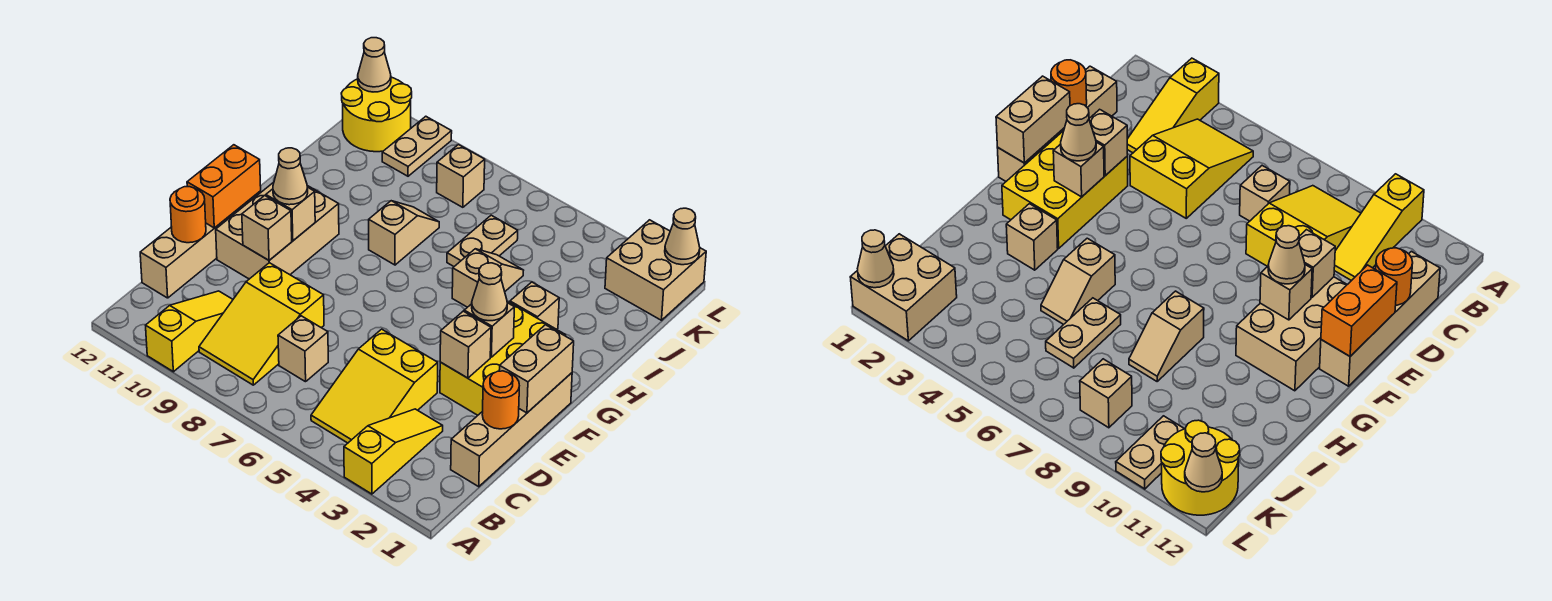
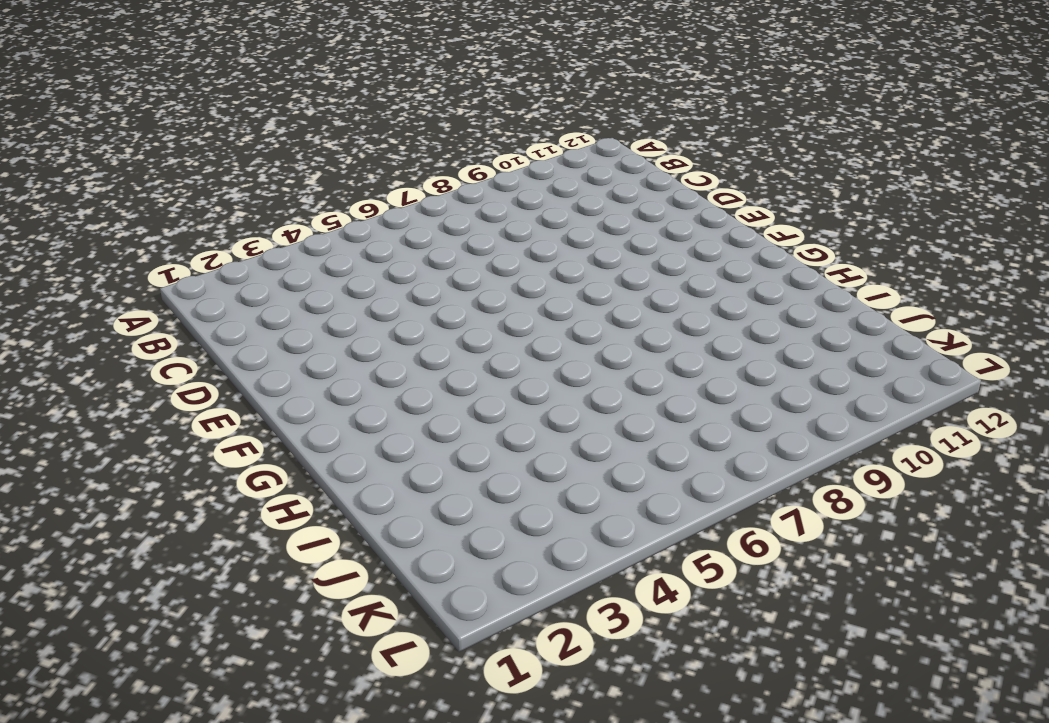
none -> yellow 1x3 slope [344,409,443,494]
none -> yellow 1x3 slope [146,291,233,372]
none -> yellow 2x3 slope [311,329,438,443]

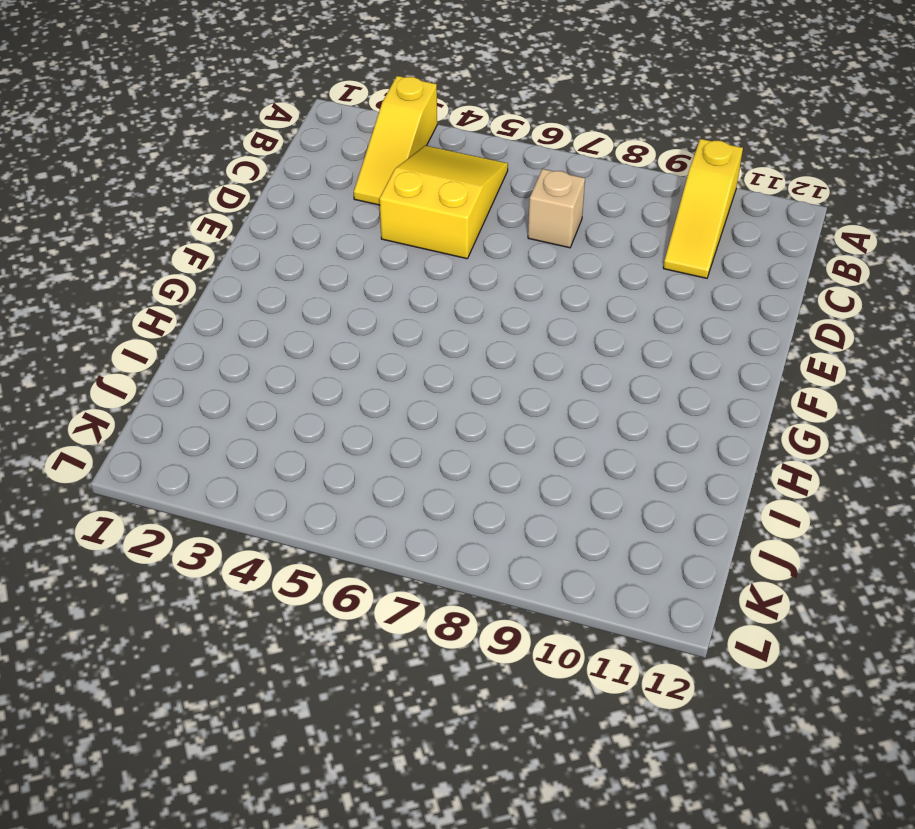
none -> yellow 2x3 slope [199,263,324,385]
none -> tan 1x4 brick [451,373,572,487]
none -> tan 1x4 brick [140,191,261,298]

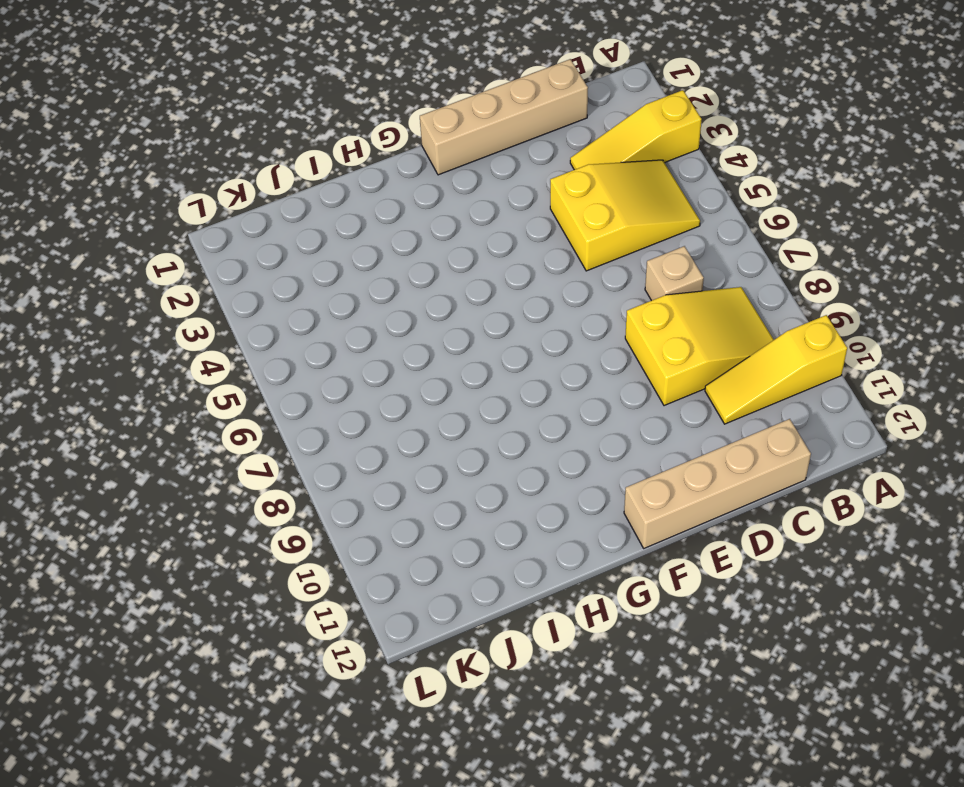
none -> yellow 2x3 brick [440,302,566,415]
none -> tan 2x3 brick [216,182,339,279]
none -> tan 1x1 brick [510,282,559,329]

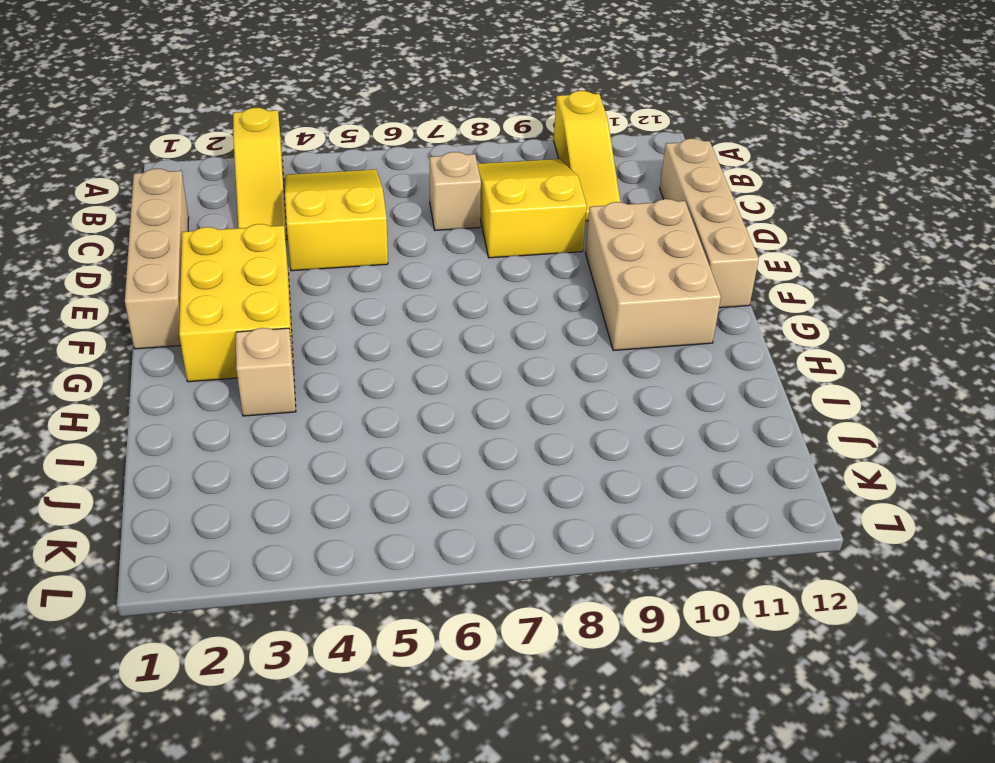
none -> tan 1x2 slope [452,249,524,307]
none -> tan 1x2 slope [369,201,439,265]
none -> tan 1x2 plate [447,215,518,266]

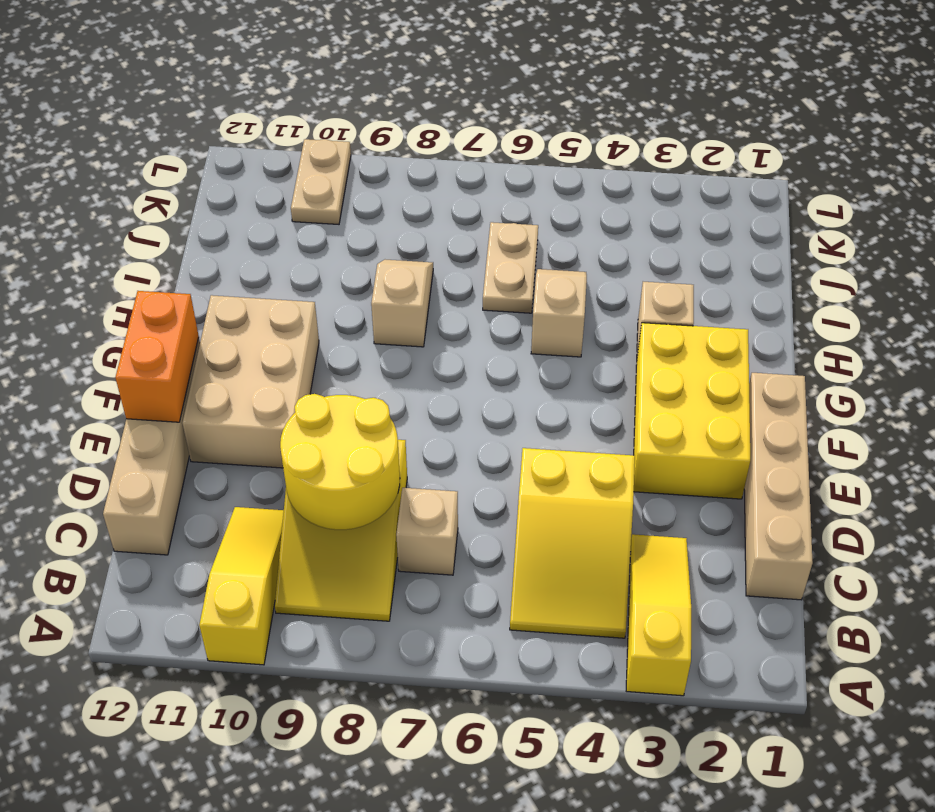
yellow 2x2 round brick [280,394,400,530] -> yellow 2x2 round brick moved to [341,77,412,152]
none -> tan 2x2 brick [605,220,706,320]
none -> tan 1x1 brick [437,145,485,207]
none -> orange 1x1 round brick [482,371,519,429]

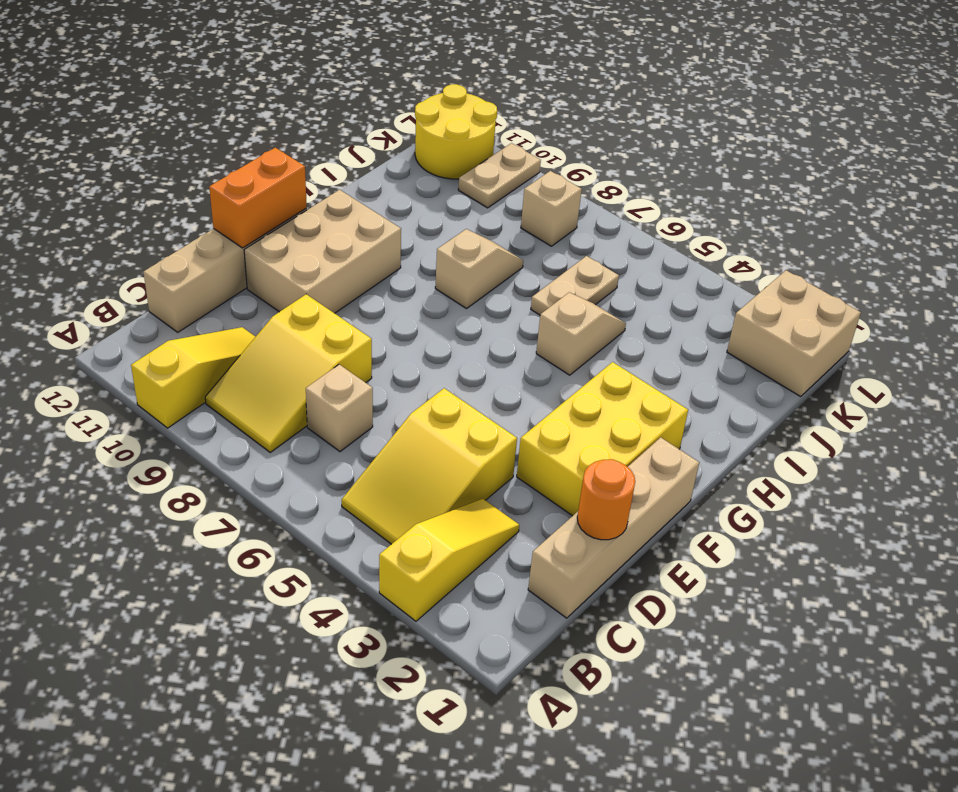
none -> tan 1x1 brick [510,282,559,329]
none -> orange 1x1 round brick [170,187,206,243]
none -> tan 1x2 brick [499,325,574,413]

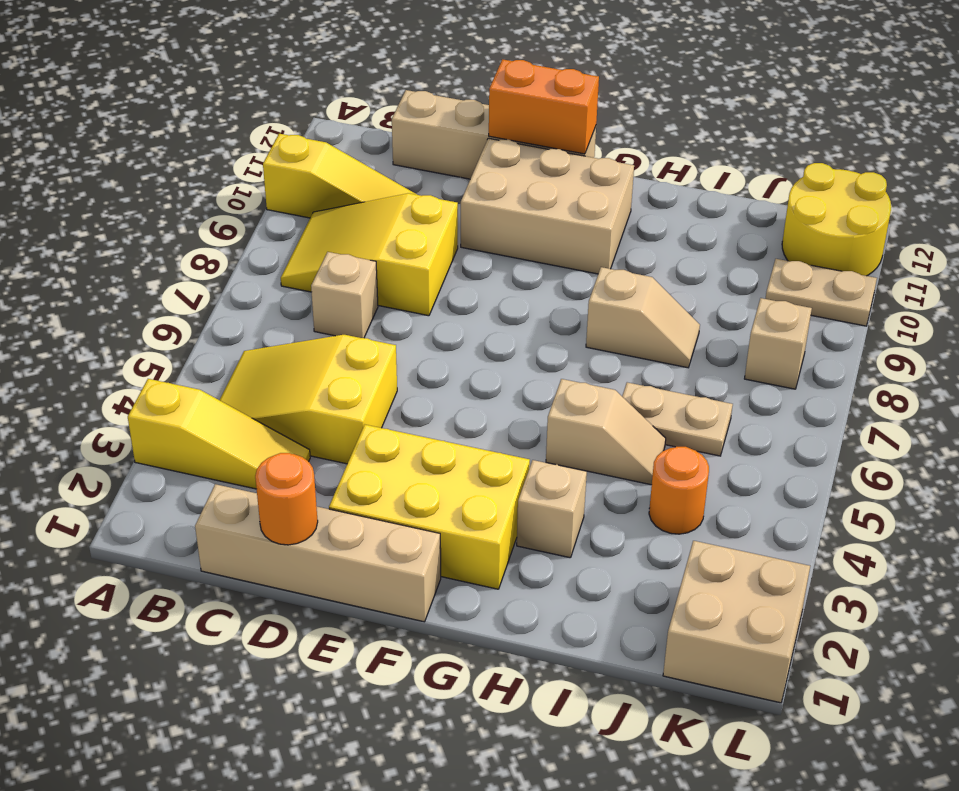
orange 1x1 round brick [649,447,709,534] -> orange 1x1 round brick moved to [170,187,206,243]
none -> tan 1x2 brick [499,325,574,413]
none -> tan 1x1 brick [440,311,491,378]
none -> tan 1x1 brick [242,196,292,260]

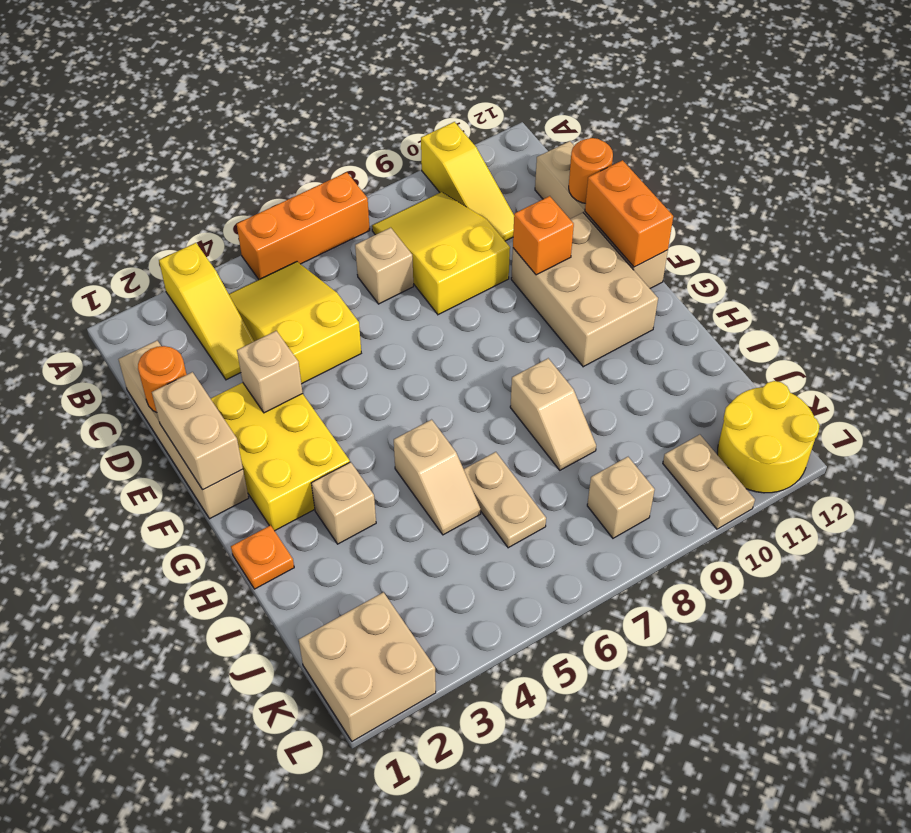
orange 1x3 brick [237,172,370,279] -> none
orange 1x1 brick [513,196,574,275] -> tan 1x1 brick [242,196,292,260]
orange 1x1 plate [231,525,294,589] -> none
none -> tan 1x1 brick [464,303,514,357]
none -> tan 1x1 brick [266,187,315,241]
none -> tan 1x1 cone [665,208,700,265]

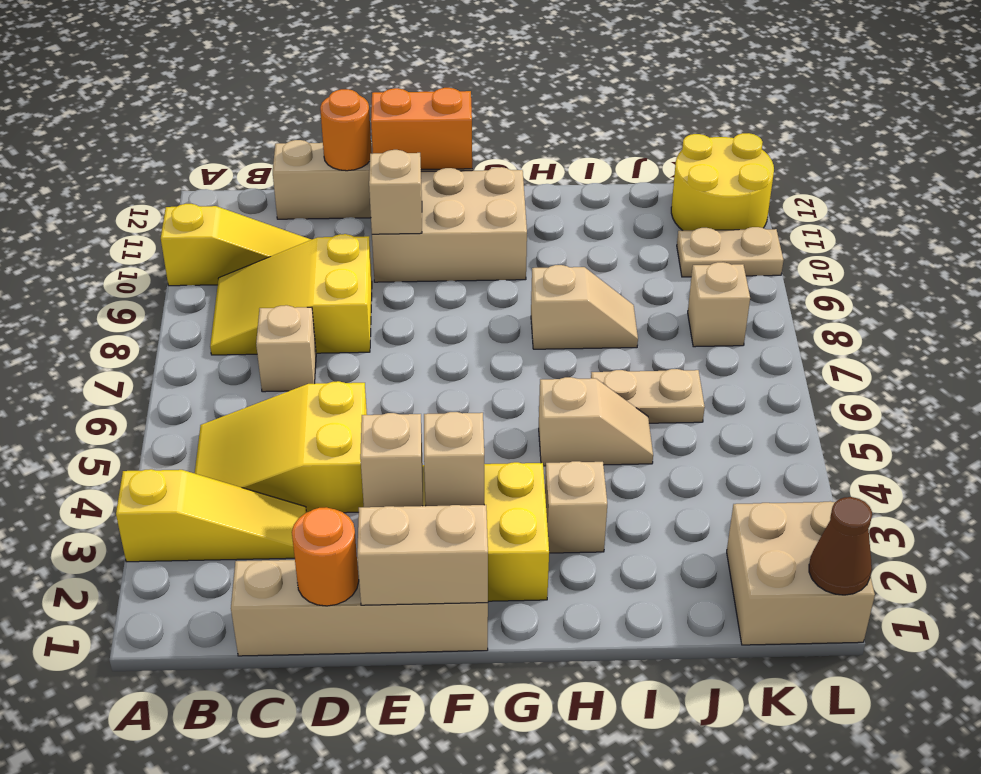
brown 1x1 cone [809,497,872,595] -> tan 1x1 cone [665,208,700,265]
none -> tan 1x1 brick [266,187,315,241]
none -> tan 1x1 cone [358,38,391,92]
none -> tan 1x1 cone [472,263,507,321]

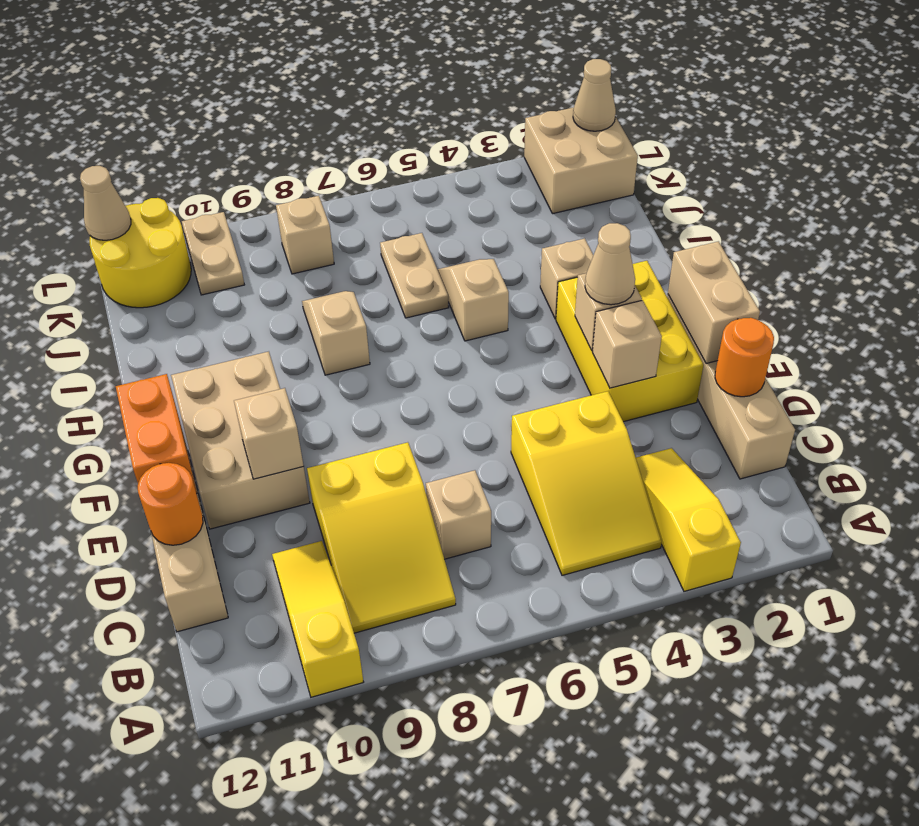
none -> tan 1x1 brick [266,187,315,241]
none -> tan 1x1 cone [273,148,308,205]

